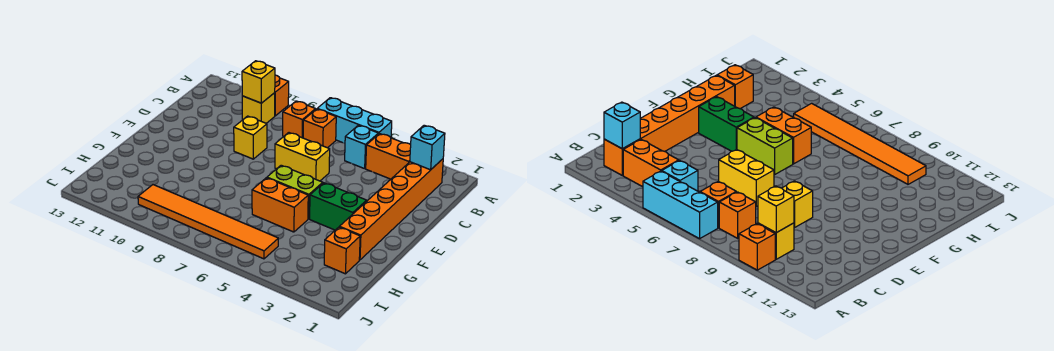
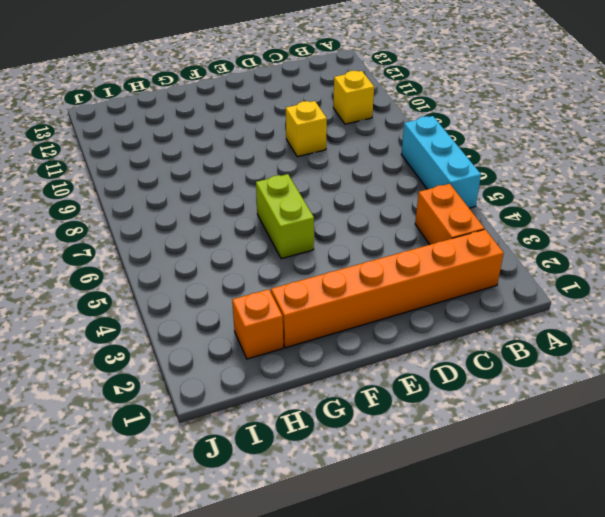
none -> orange 1x1 brick [275,75,289,116]
none -> cyan 1x1 brick [345,125,378,169]
none -> orange 1x1 brick [303,109,336,148]

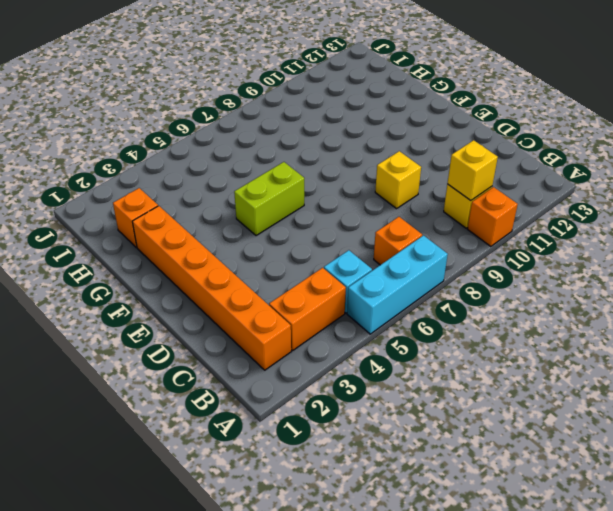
none -> orange 1x1 brick [283,101,316,138]
none -> yellow 1x2 brick [275,133,330,181]
none -> green 1x2 brick [310,183,367,230]

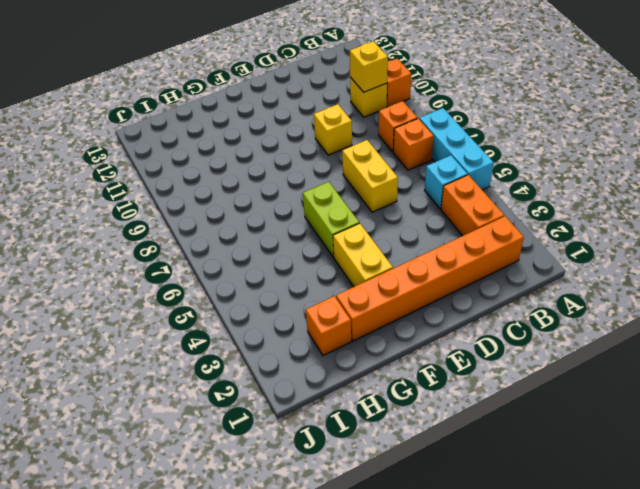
yellow 1x2 brick [333,223,393,287] -> green 1x2 brick [310,183,367,230]
none -> orange 1x2 brick [252,178,308,232]
none -> orange 1x6 tile [138,185,278,259]
none -> cyan 1x1 brick [410,125,445,170]

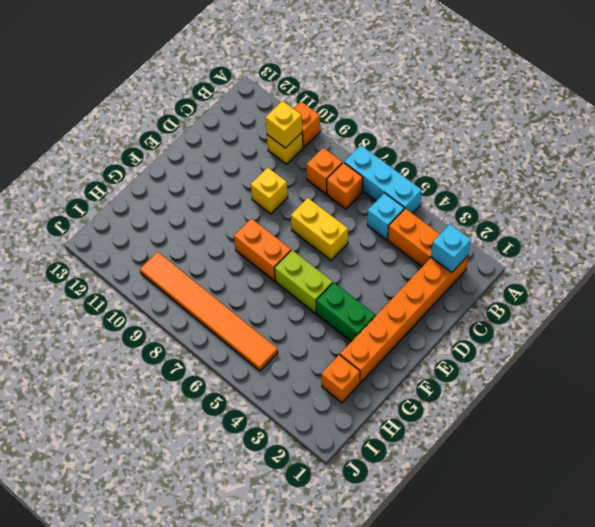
orange 1x2 brick [234,218,291,281] -> orange 1x2 brick moved to [252,178,308,232]

